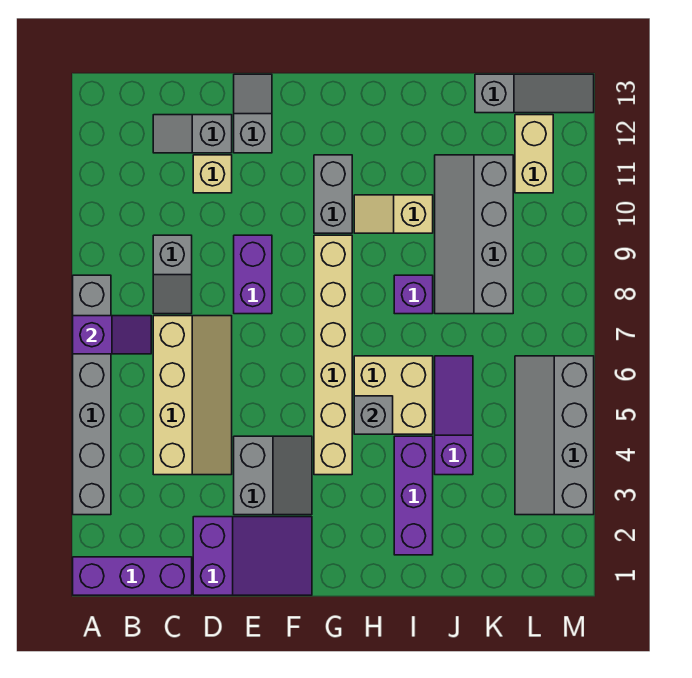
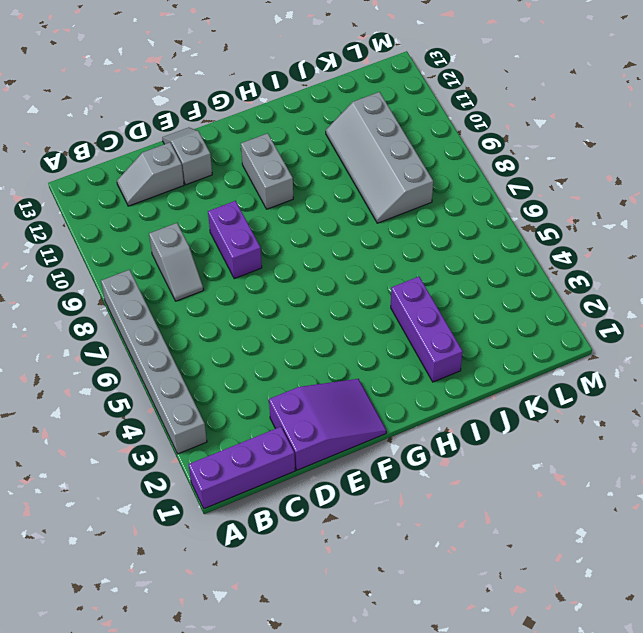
none -> tan 2x4 slope [153,316,232,475]
none -> tan 1x1 brick [193,155,232,193]
none -> grey 2x2 slope [234,436,312,515]

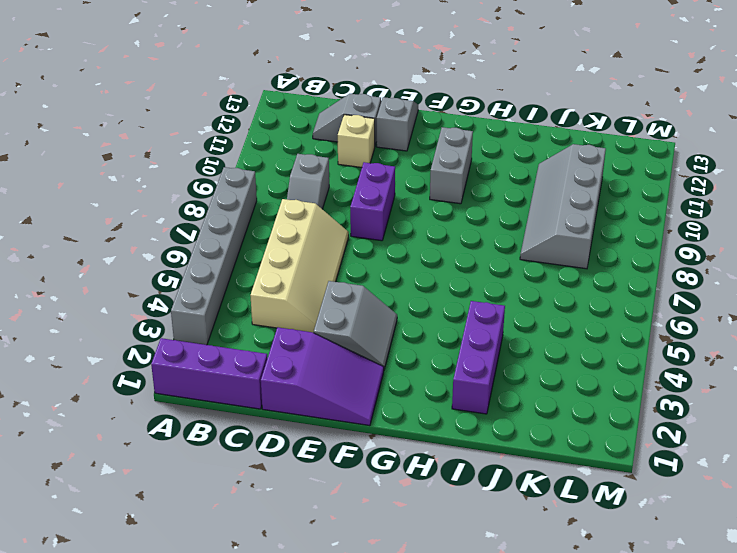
none -> tan 1x6 brick [314,235,352,475]
none -> tan 2x2 brick [354,356,433,434]
none -> tan 1x2 slope [354,195,433,233]

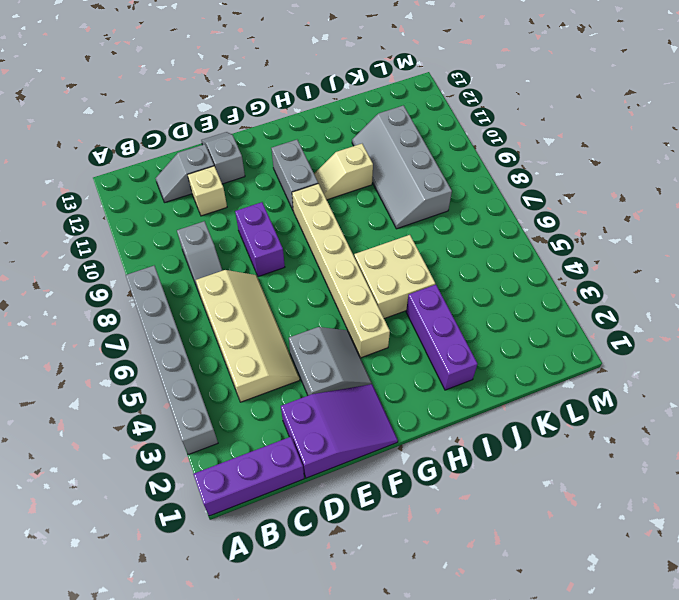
none -> purple 1x1 brick [394,275,433,314]
none -> purple 1x3 slope [435,356,473,475]
none -> grey 1x3 slope [475,74,594,113]

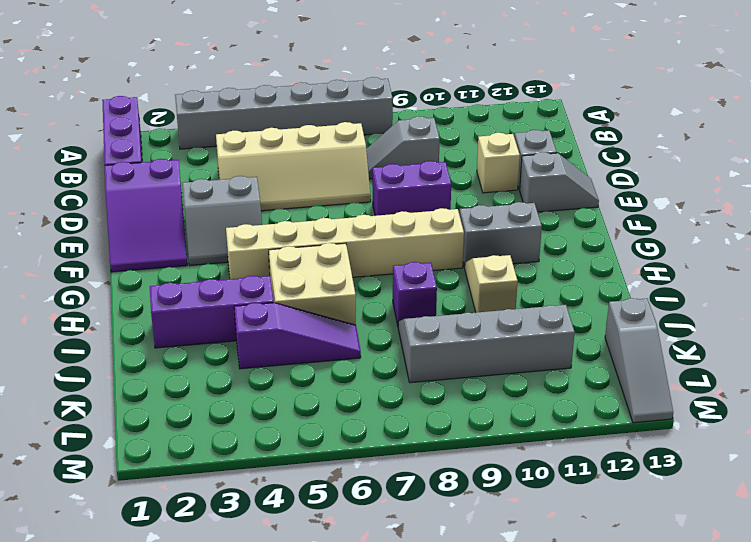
none -> grey 2x4 slope [515,356,594,515]
none -> tan 1x2 brick [515,115,553,193]
none -> purple 1x2 slope [73,316,151,354]

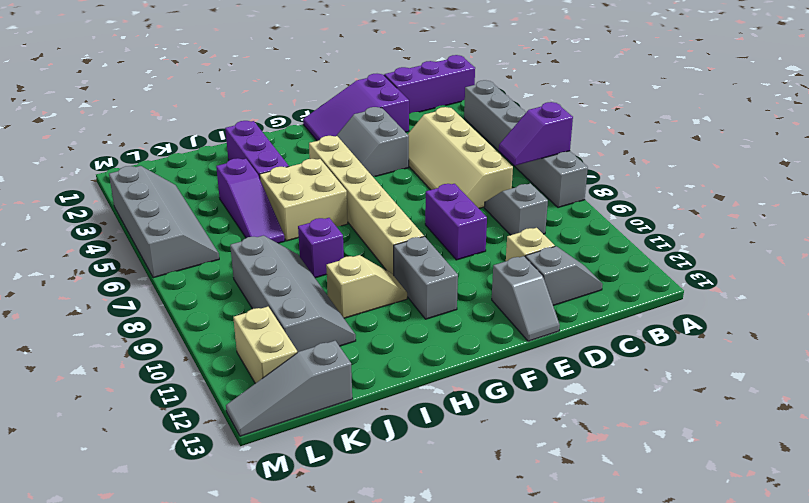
none -> grey 1x1 brick [354,396,393,434]

